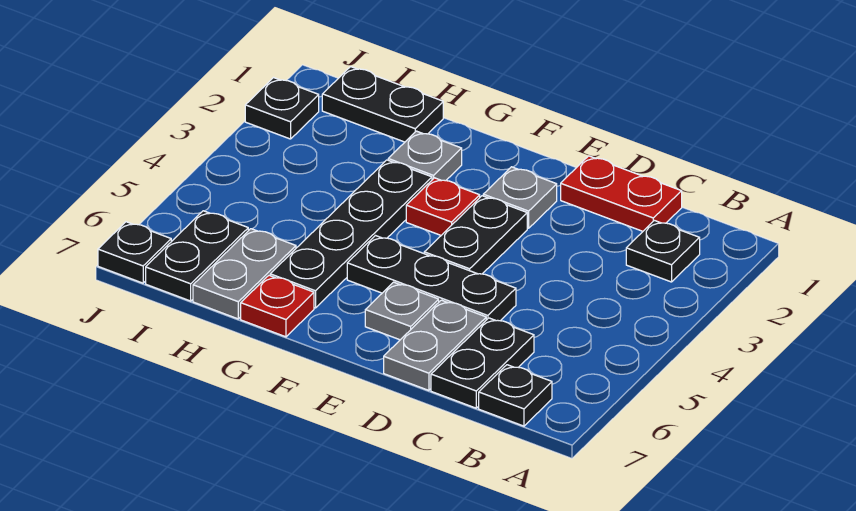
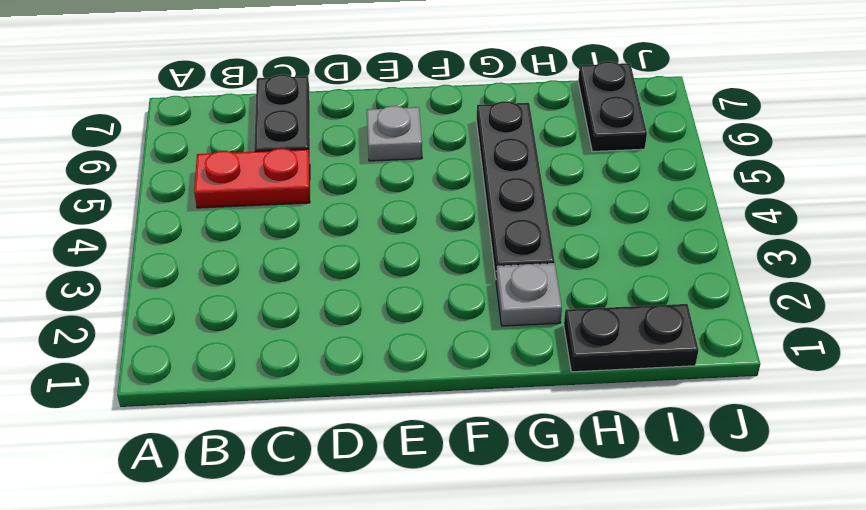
red 1x2 plate [194,148,310,208] -> red 1x2 plate moved to [561,156,682,231]
none -> black 1x1 plate [626,221,700,282]
none -> black 1x1 plate [479,365,552,426]
none -> black 1x3 plate [347,236,516,321]

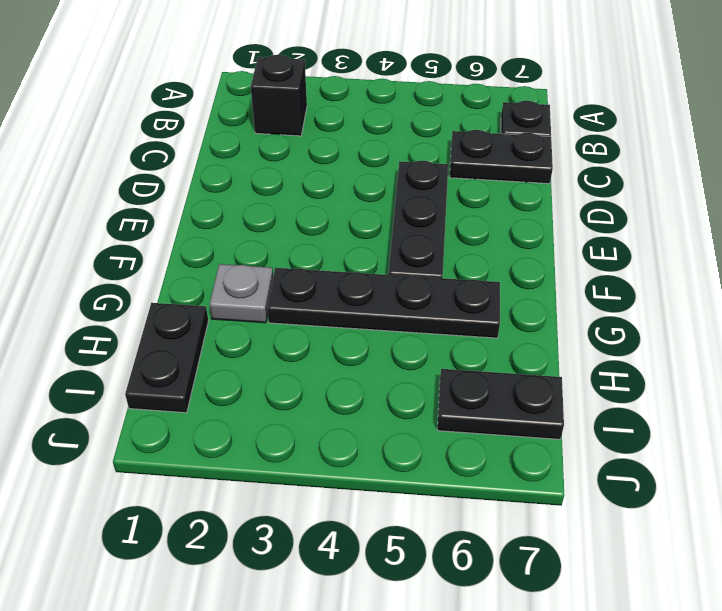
black 1x1 brick [251,55,307,136] -> black 1x1 plate [626,221,700,282]
none -> red 1x2 plate [561,156,682,231]
none -> grey 1x2 plate [384,300,486,390]
none -> grey 1x1 plate [483,167,557,228]

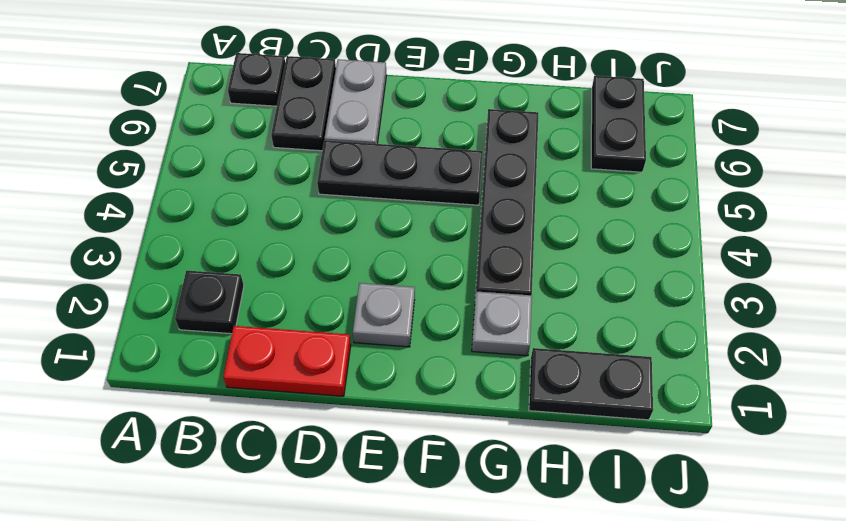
none -> black 1x2 plate [424,196,527,274]
none -> grey 1x1 plate [365,282,439,340]
none -> red 1x1 plate [406,178,480,235]

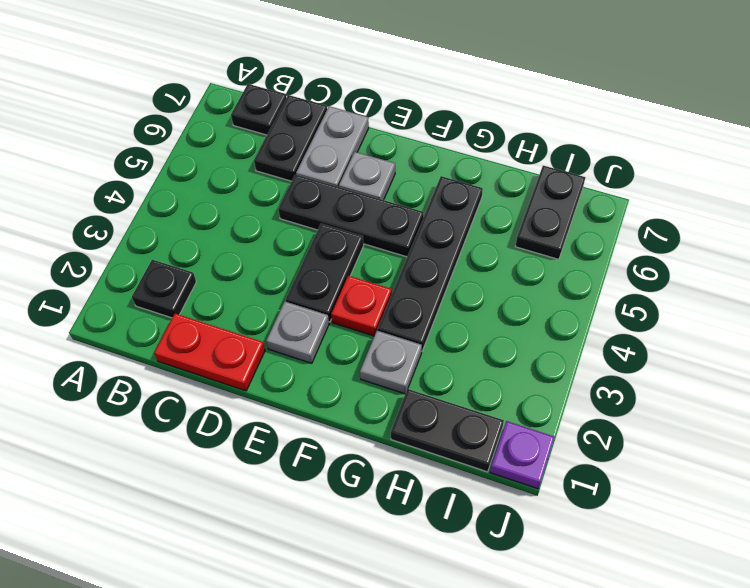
purple 1x1 plate [490,421,555,489] -> none
none -> red 1x1 plate [241,275,314,337]
none -> grey 1x2 plate [193,229,296,319]
none -> black 1x1 plate [245,78,319,139]

